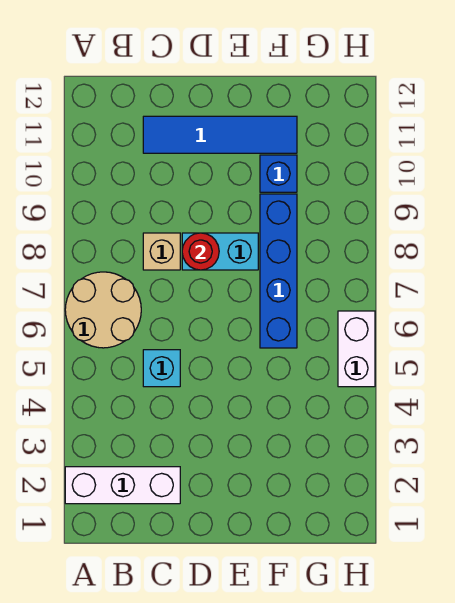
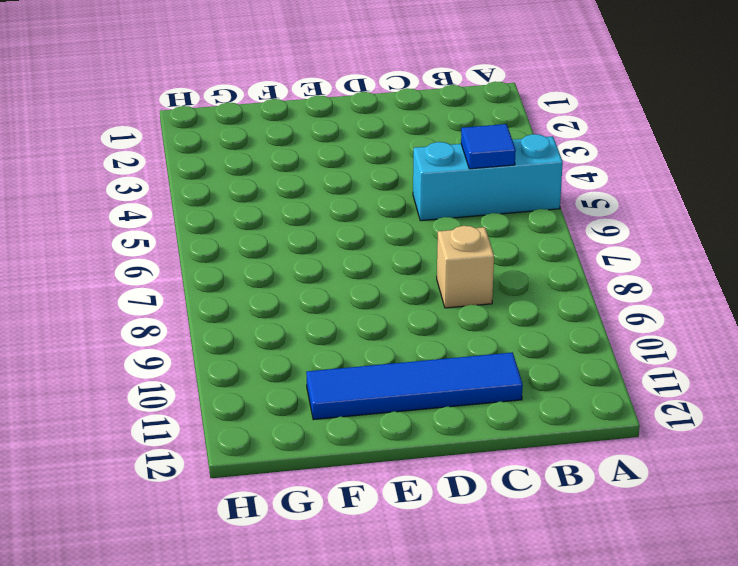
cyan 1x3 brick [413,134,563,221] -> cyan 1x1 brick [143,350,180,387]
blue 1x1 tile [461,124,516,169] -> none
none -> white 1x3 brick [65,467,180,504]
none -> tan 2x2 round brick [65,272,141,348]

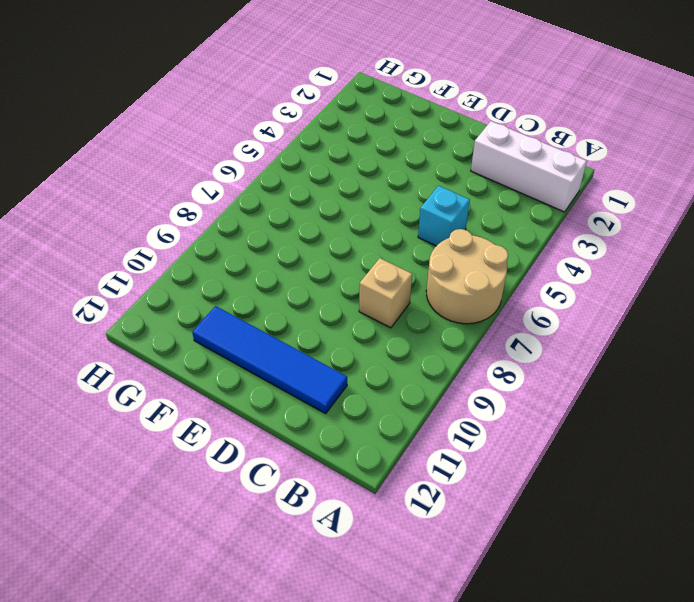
none -> cyan 1x2 brick [182,233,258,270]
none -> blue 1x4 brick [260,194,297,348]

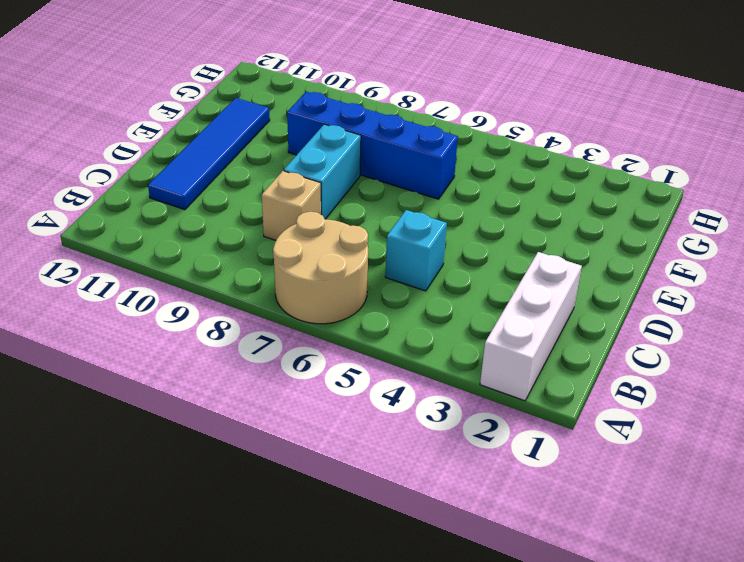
none -> blue 1x1 brick [260,155,297,192]
none -> white 1x2 brick [338,311,375,387]

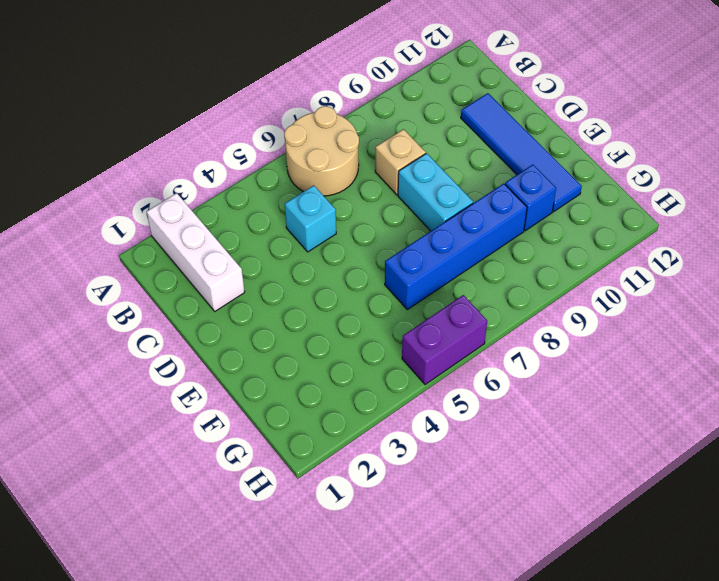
purple 1x2 brick [402,295,487,385] -> white 1x2 brick [338,311,375,387]
none -> red 1x1 round brick [182,233,219,270]

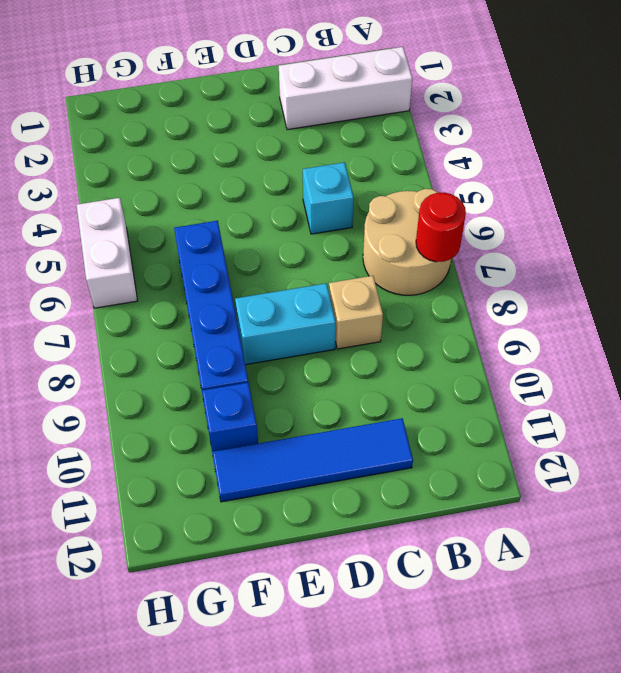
red 1x1 round brick [416,193,466,262] -> red 1x1 round brick moved to [182,233,219,270]

